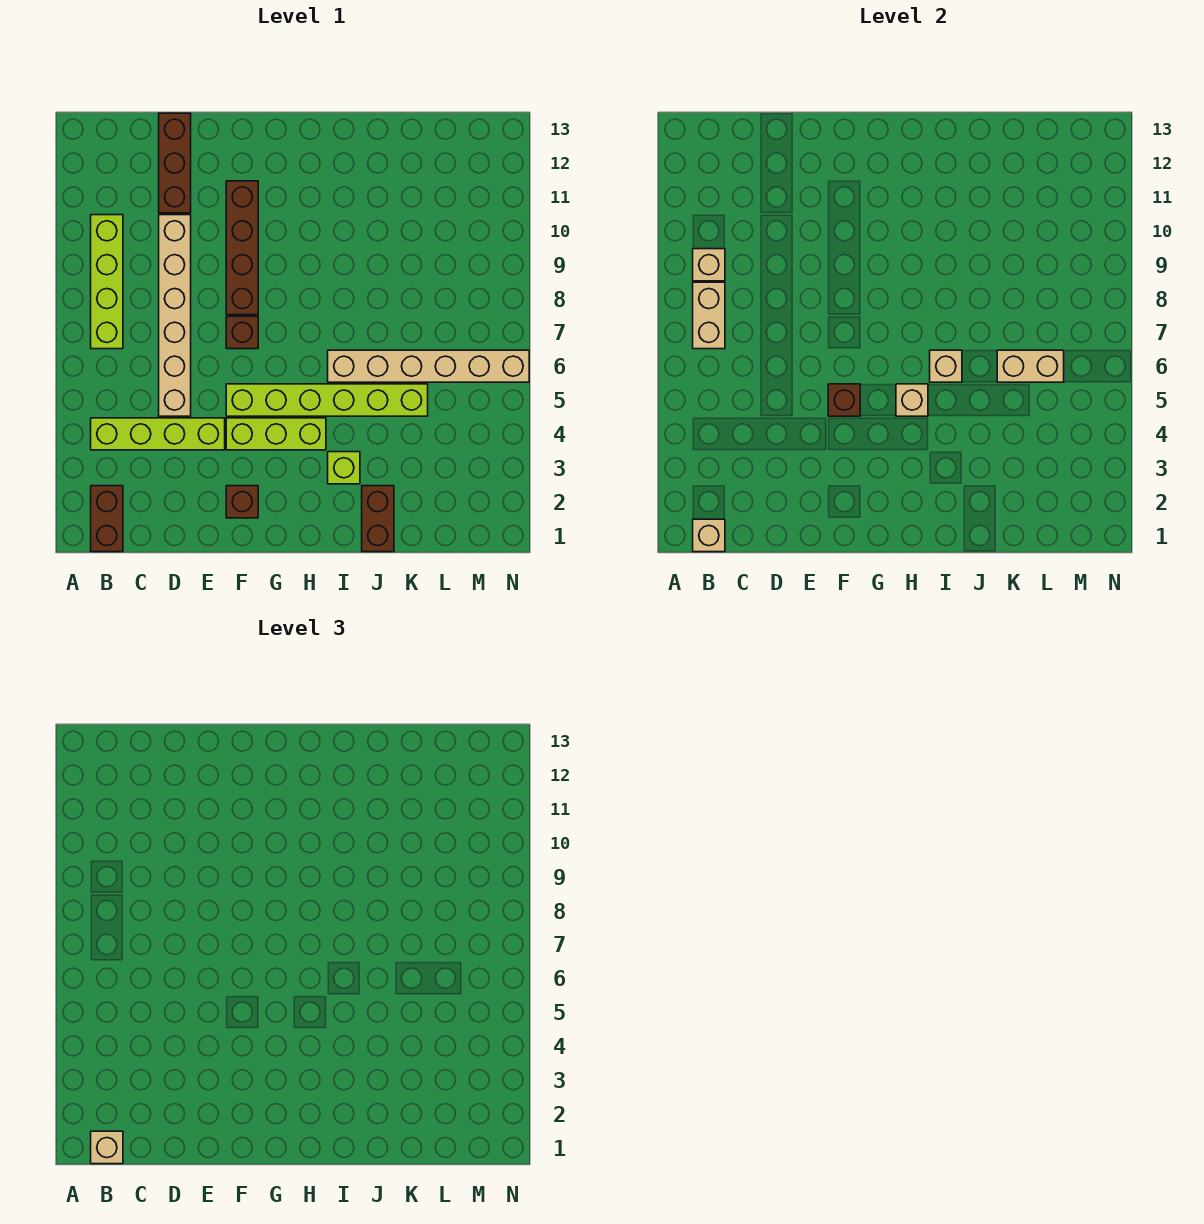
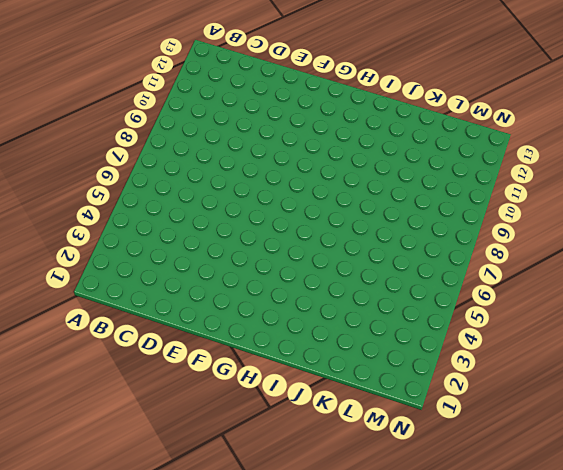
none -> brown 1x2 brick [91,486,123,552]
none -> lime 1x4 brick [91,418,225,450]
none -> lime 1x4 brick [91,215,123,349]

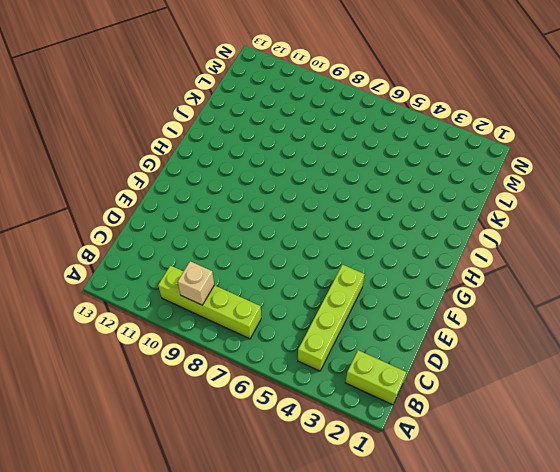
lime 1x2 brick [346,350,406,405] -> brown 1x2 brick [91,486,123,552]
none -> tan 1x6 brick [159,215,191,416]
none -> brown 1x3 brick [159,113,191,213]
none -> brown 1x1 brick [226,486,258,518]

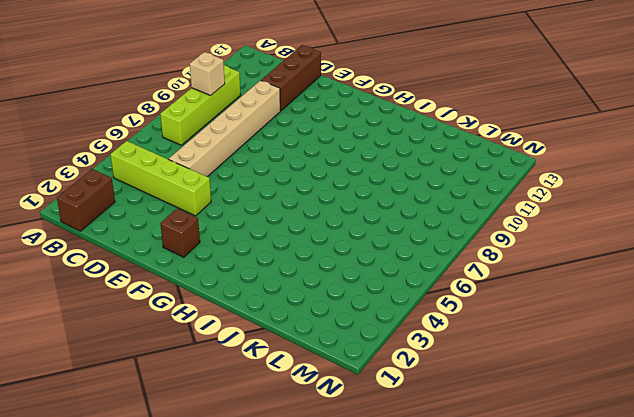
none -> lime 1x3 brick [226,418,326,450]
none -> lime 1x6 brick [226,384,428,416]
none -> brown 1x1 brick [226,316,258,349]

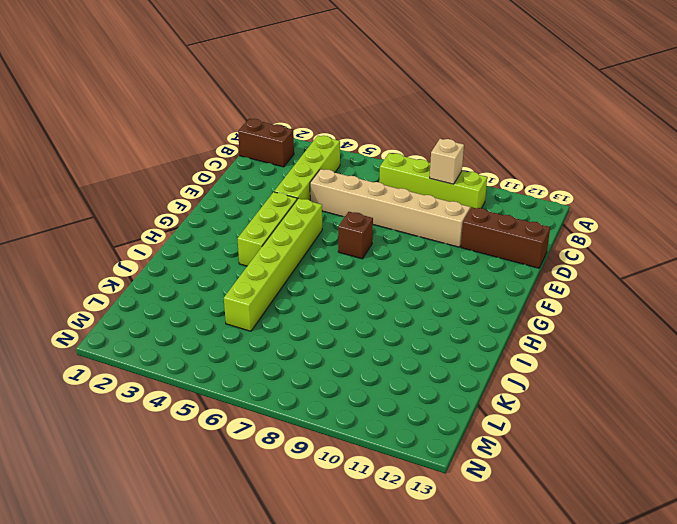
none -> brown 1x1 brick [226,486,258,518]
none -> brown 1x4 brick [226,181,258,315]
none -> lime 1x1 brick [328,452,360,484]

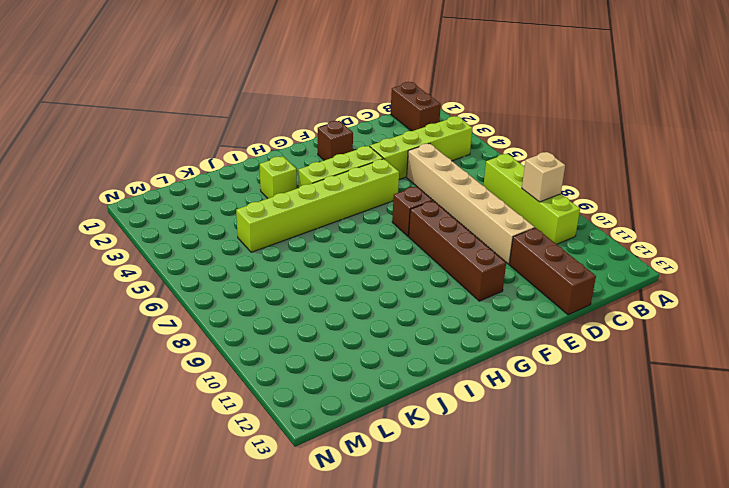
none -> tan 1x6 brick [328,350,529,382]
none -> brown 1x2 brick [362,486,394,552]
none -> tan 1x1 brick [693,519,725,552]

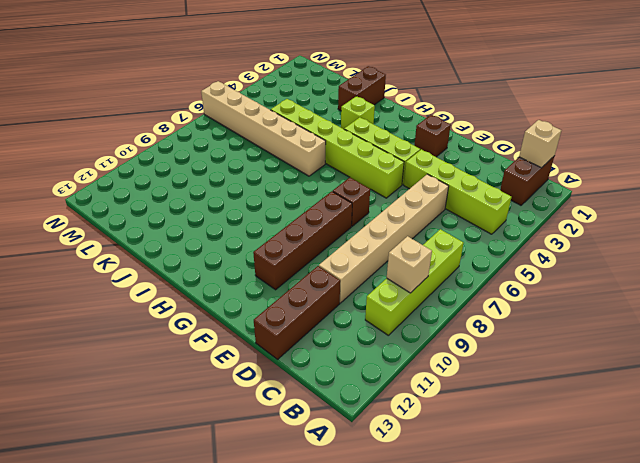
none -> tan 1x2 brick [693,282,725,349]
none -> brown 1x1 brick [828,384,860,416]
none -> tan 1x1 brick [896,384,928,416]

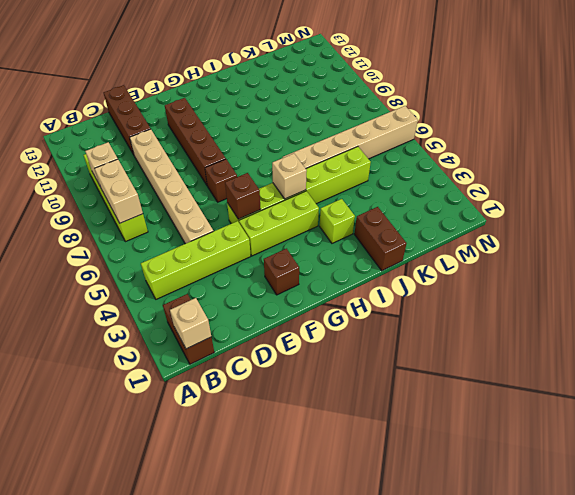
none -> tan 1x1 brick [930,350,962,382]
none -> tan 1x2 brick [997,350,1064,382]
none -> tan 1x1 brick [91,1131,123,1164]

